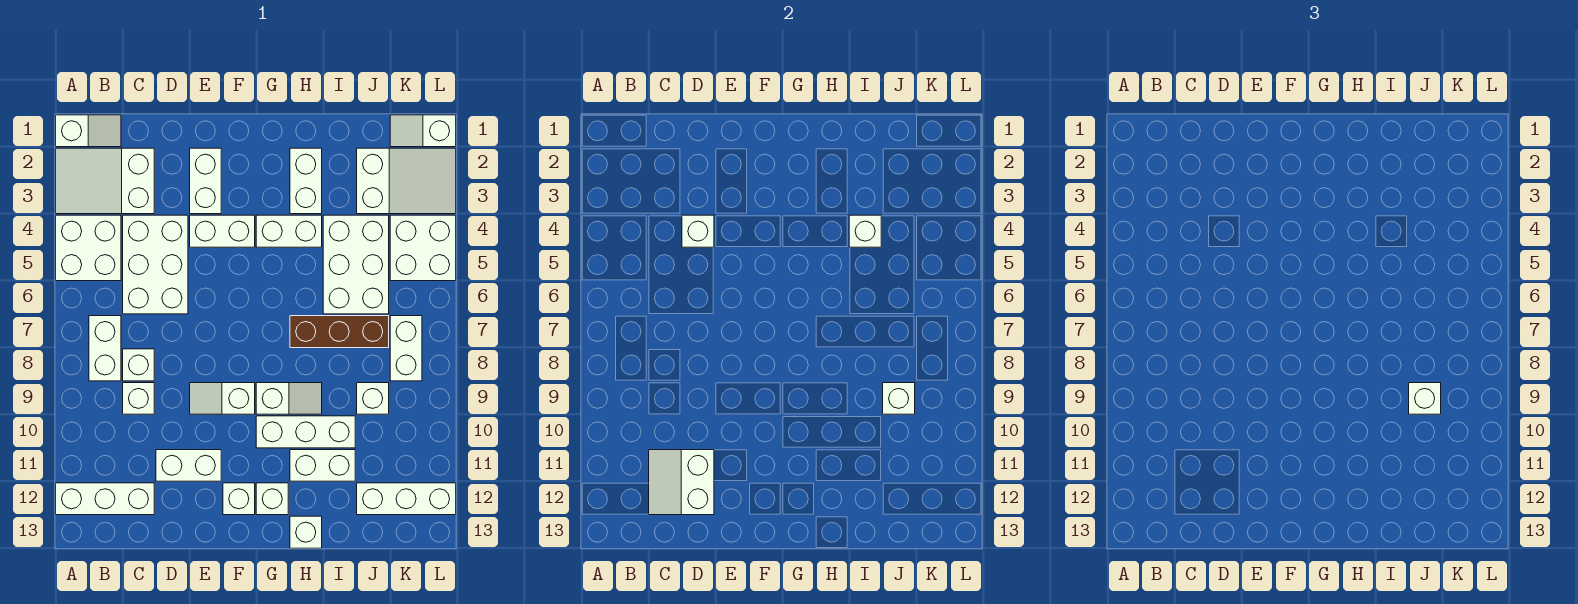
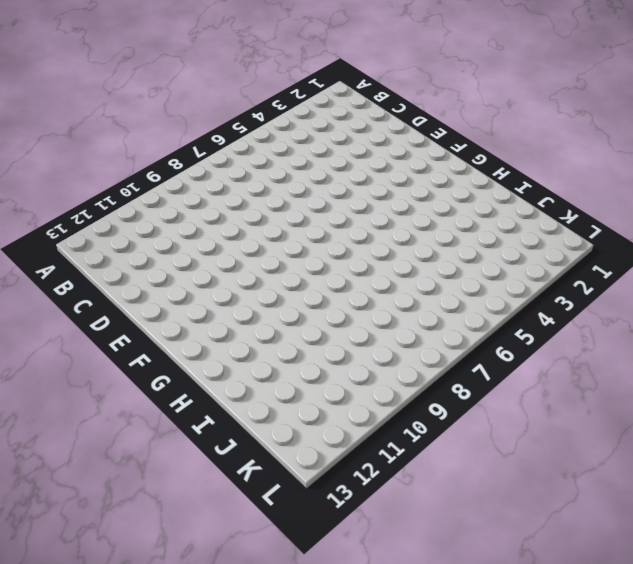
none -> white 1x2 slope [56,115,121,147]
none -> white 2x3 slope [56,148,154,214]
none -> white 2x2 brick [56,215,121,281]
none -> white 1x3 brick [56,483,154,515]

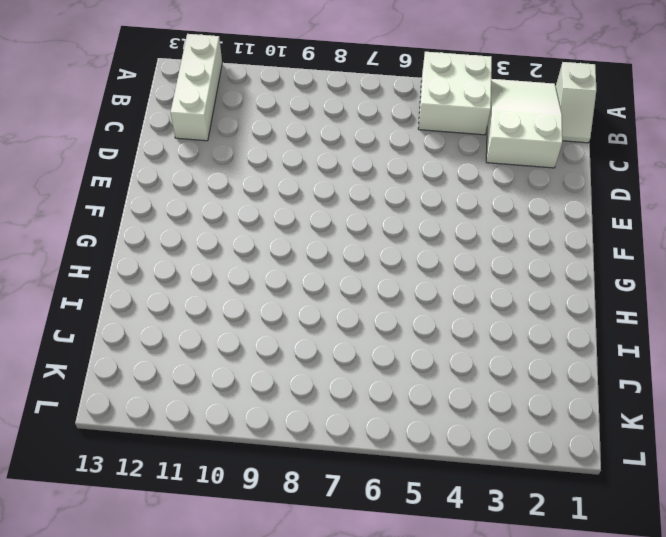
none -> white 1x2 brick [89,316,121,381]
none -> white 2x3 brick [123,215,188,314]
none -> white 1x1 brick [123,349,154,381]
none -> white 1x1 brick [123,383,154,414]

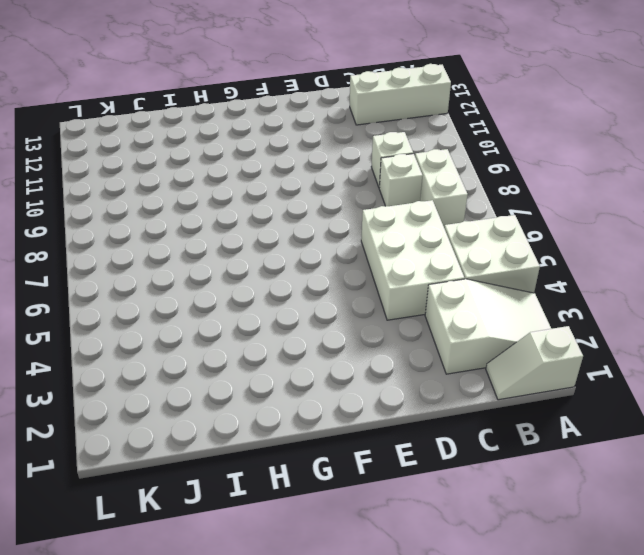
none -> white 1x2 brick [156,450,221,481]
none -> white 1x2 brick [190,148,221,214]
none -> white 1x2 brick [190,215,255,247]
none -> white 1x2 slope [190,383,255,414]

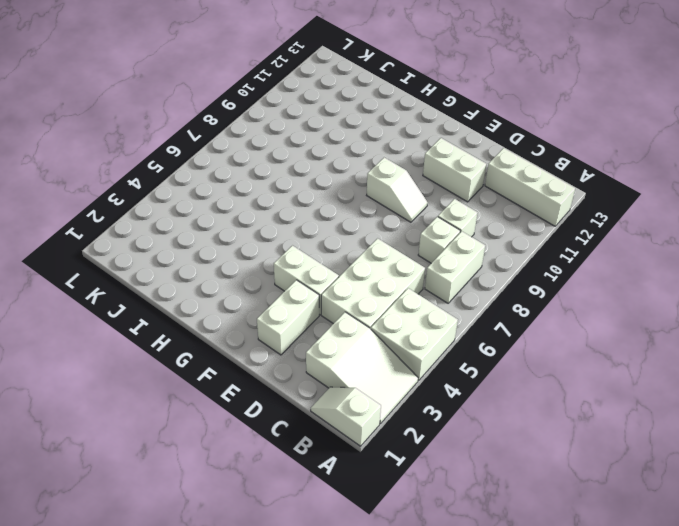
none -> white 1x1 brick [223,483,255,515]
none -> white 1x2 brick [256,215,322,247]
none -> white 1x2 slope [256,383,322,414]
none -> white 1x3 brick [256,416,355,448]

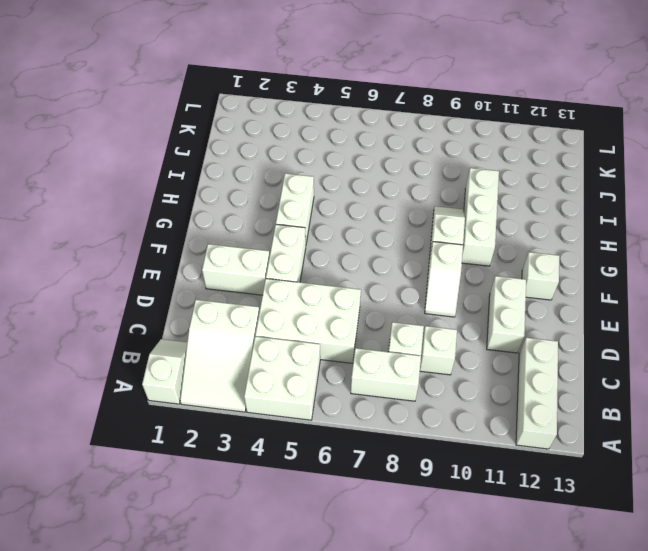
none -> white 1x1 brick [256,483,288,515]
none -> white 1x2 brick [290,148,322,214]
none -> brown 1x3 brick [290,316,389,348]
none -> white 1x2 brick [290,450,355,481]

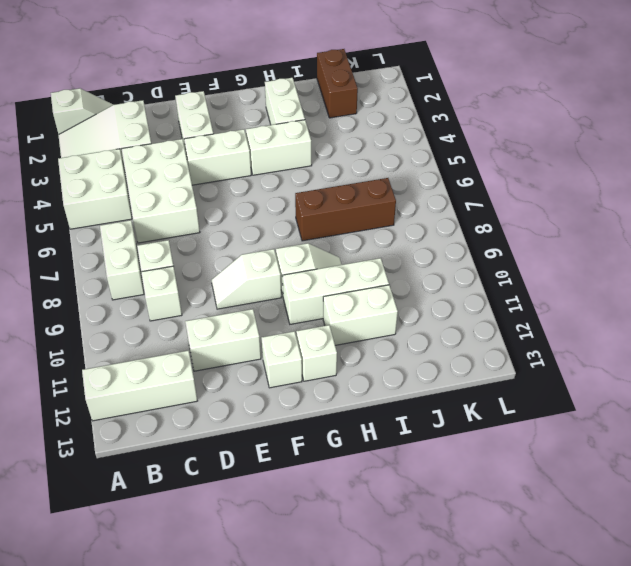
brown 1x2 brick [317,49,358,118] -> white 2x3 slope [357,148,456,214]
none -> white 1x1 brick [290,516,322,548]
none -> white 2x3 brick [323,215,389,314]
none -> white 1x1 brick [357,383,389,414]
none -> white 1x3 brick [357,483,456,515]

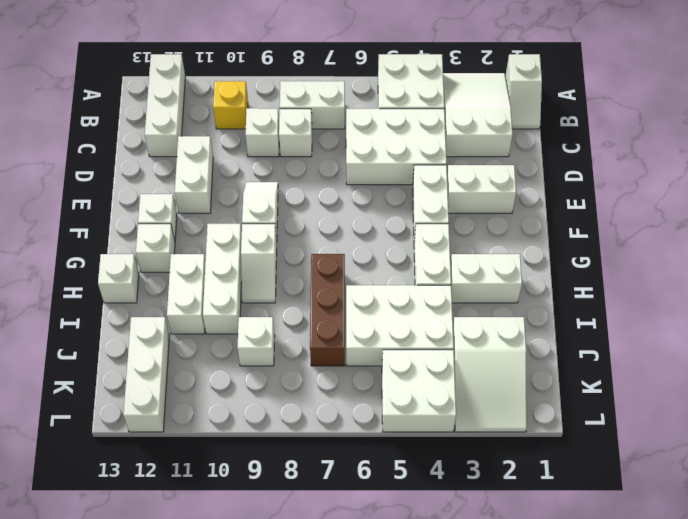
yellow 1x1 brick [213,81,248,129] -> none
none -> white 1x2 slope [390,115,456,147]
none -> white 1x2 brick [390,316,422,381]
none -> white 2x2 slope [649,450,714,515]
none -> white 1x1 brick [682,215,714,247]

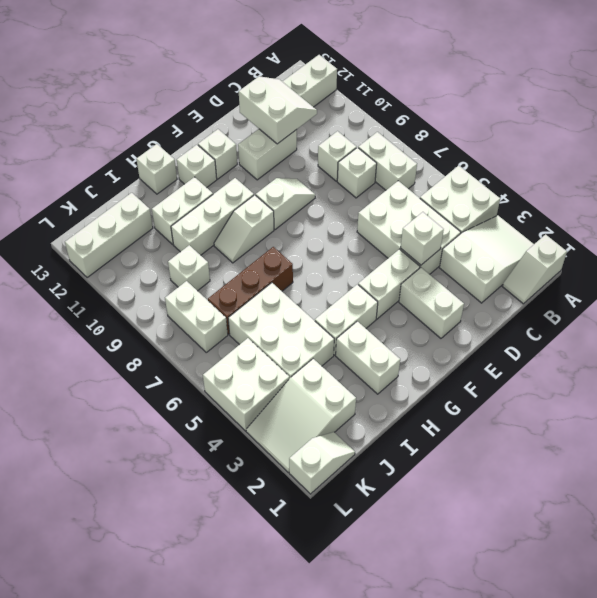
none -> white 1x1 brick [849,215,881,247]
none -> white 1x1 brick [883,383,915,414]
none -> white 1x1 brick [1409,383,1441,414]

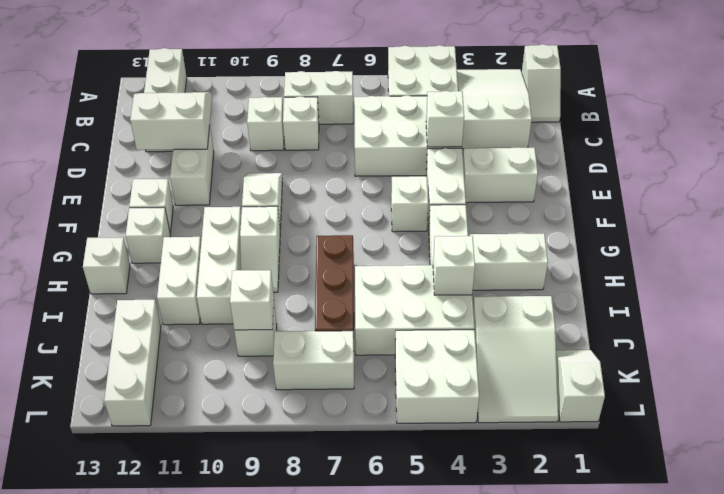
white 1x1 brick [391,176,428,232] -> white 1x1 brick moved to [1409,383,1441,414]

